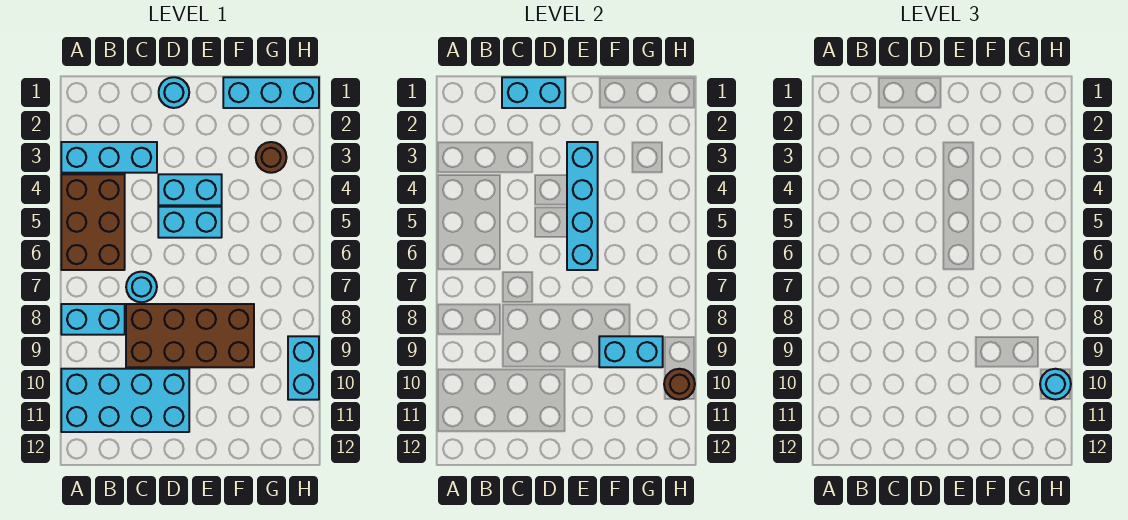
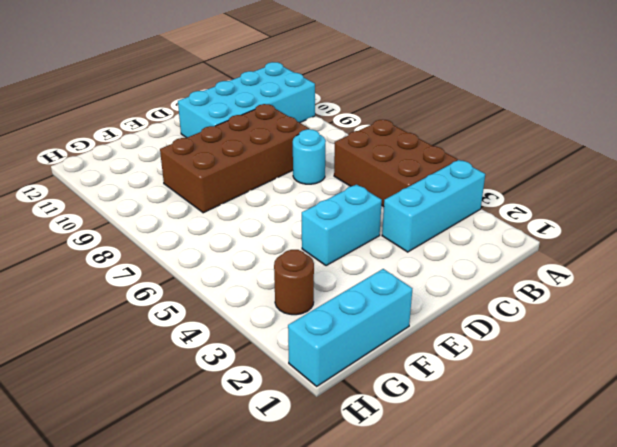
none -> cyan 1x2 brick [61,304,125,335]
none -> cyan 1x1 round brick [159,77,189,108]
none -> cyan 1x2 brick [158,207,222,238]

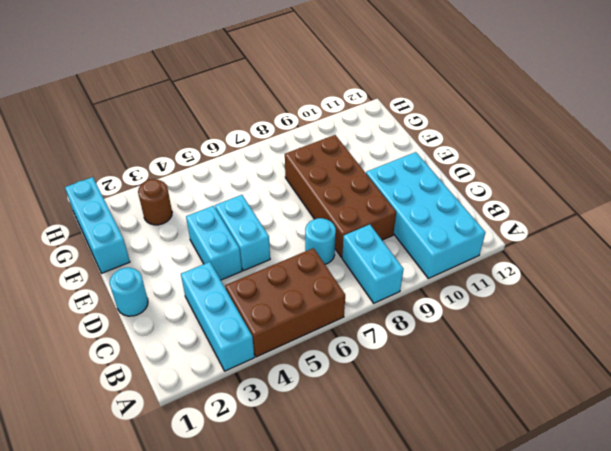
none -> cyan 1x2 brick [288,336,319,400]
none -> cyan 1x2 brick [502,77,565,108]
none -> cyan 1x4 brick [567,142,598,270]

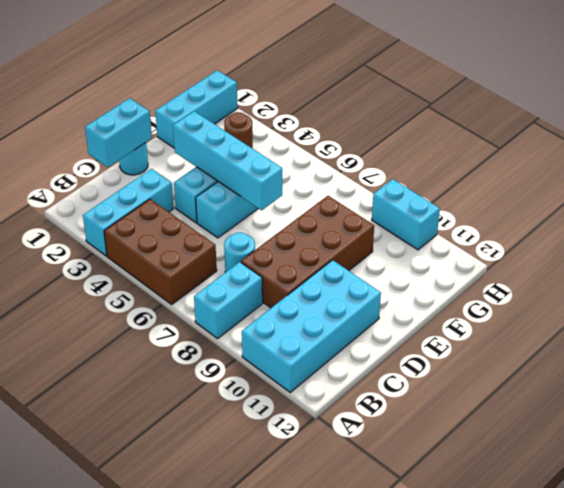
none -> cyan 1x2 brick [599,336,663,367]
none -> brown 1x1 round brick [664,369,695,400]
none -> cyan 1x1 round brick [1040,369,1071,400]

